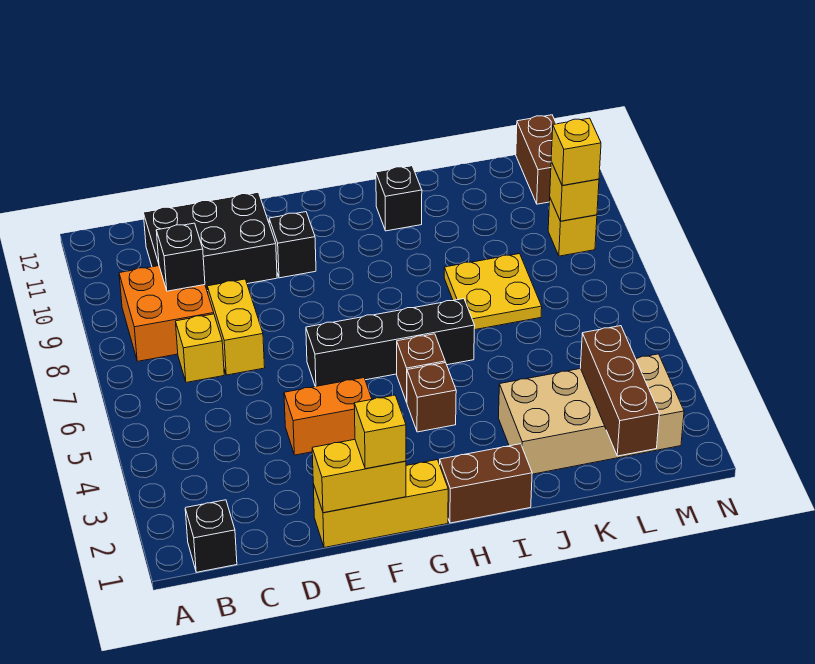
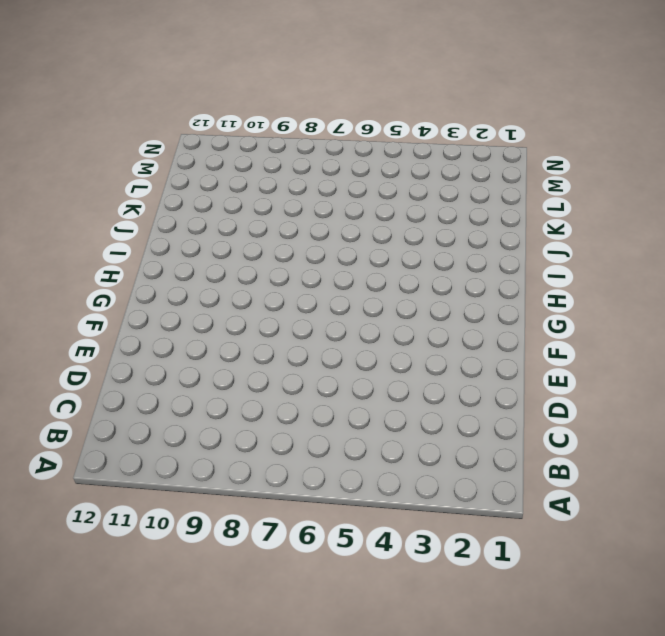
none -> black 1x1 brick [185,500,237,572]
none -> orange 2x2 brick [119,266,214,361]
none -> yellow 1x1 brick [176,314,224,382]

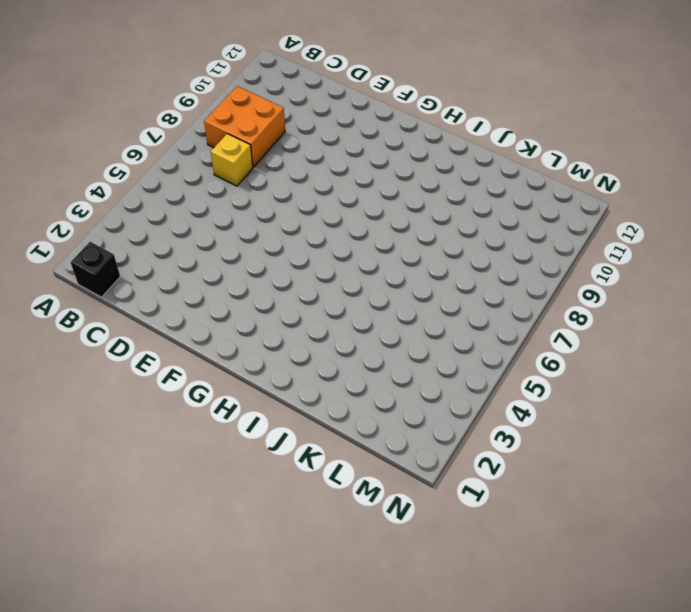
none -> black 2x3 brick [143,192,277,291]
none -> yellow 1x2 brick [207,279,265,375]
none -> yellow 1x3 brick [313,460,448,548]

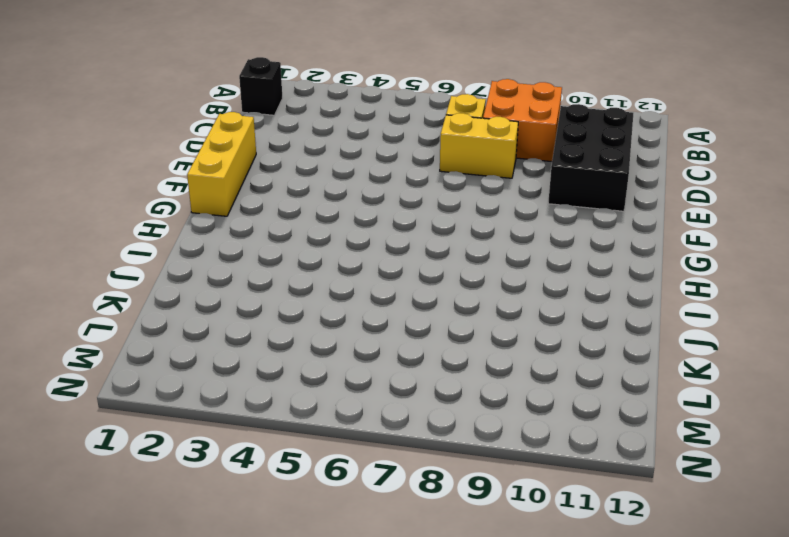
none -> orange 1x2 brick [284,378,372,455]
none -> black 1x4 brick [306,299,475,387]
none -> black 1x1 brick [269,212,316,278]

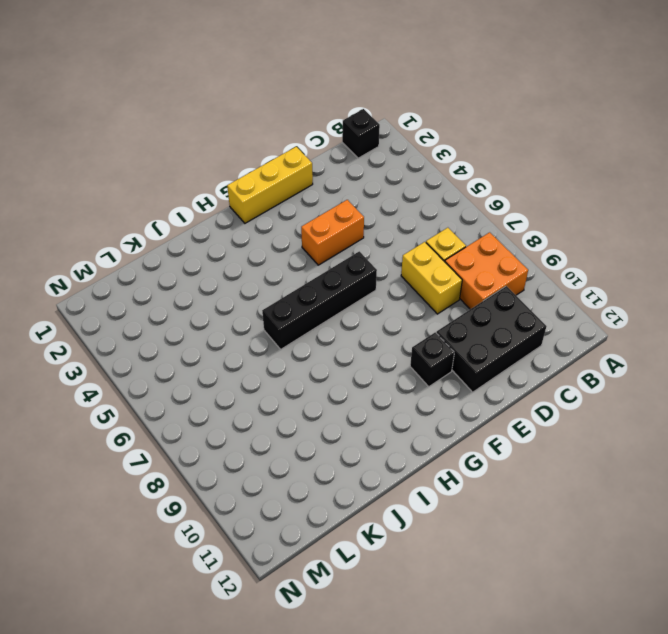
none -> brown 1x2 brick [440,444,532,523]
none -> brown 1x1 brick [407,363,456,432]
none -> brown 1x1 brick [397,334,445,402]

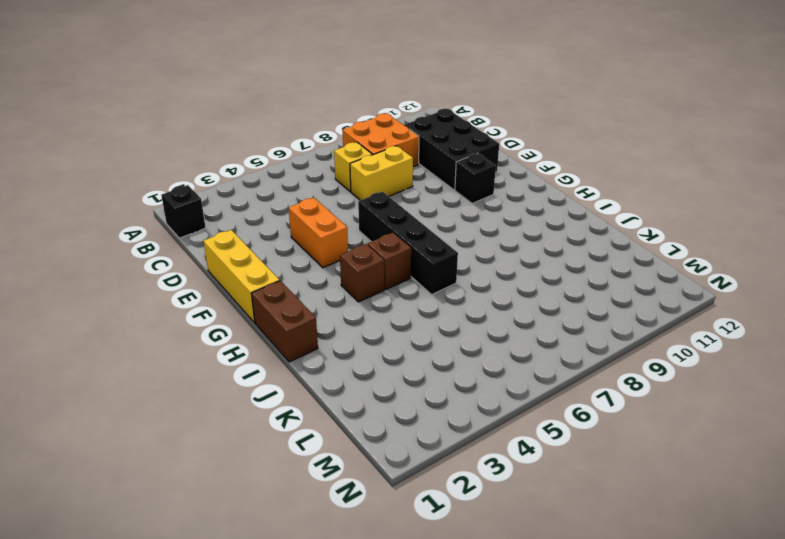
none -> black 1x1 brick [376,166,422,231]
none -> tan 2x4 brick [498,354,684,474]
none -> yellow 2x2 plate [444,254,542,330]

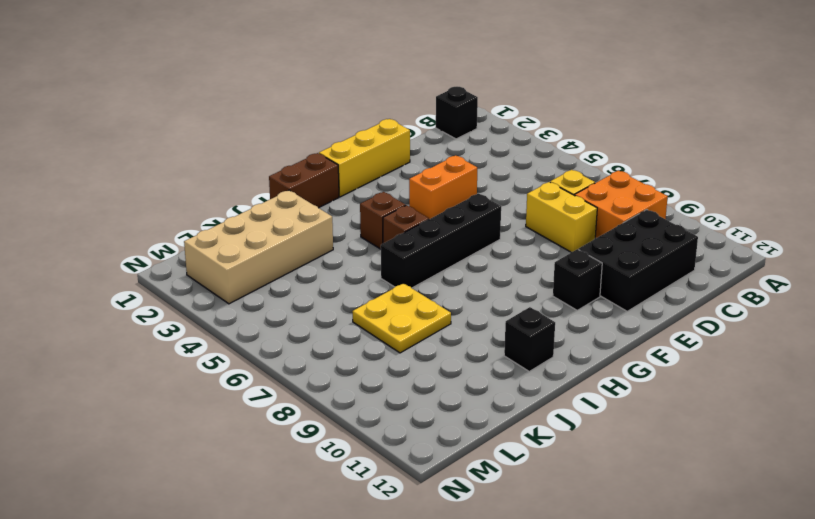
none -> yellow 1x1 brick [548,199,597,256]
none -> brown 1x2 brick [516,115,556,204]
none -> black 1x1 brick [156,223,205,291]

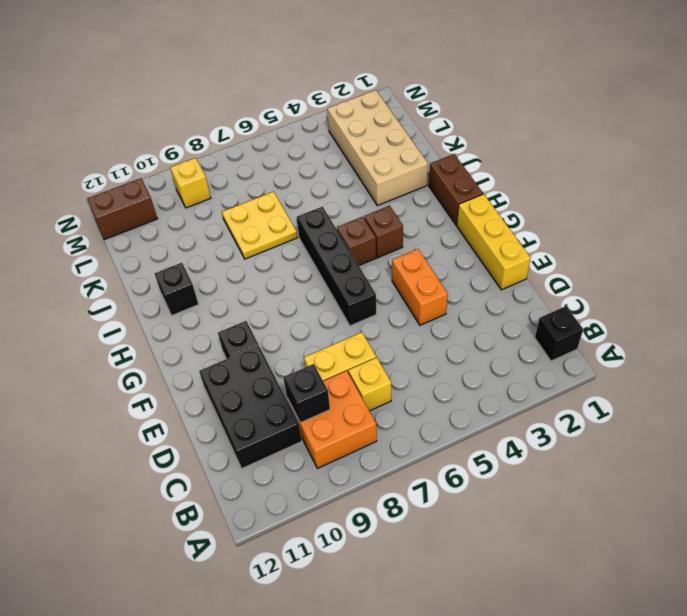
none -> yellow 1x2 brick [312,439,406,513]
none -> brown 1x3 brick [580,326,659,456]
none -> yellow 1x1 brick [550,162,599,221]

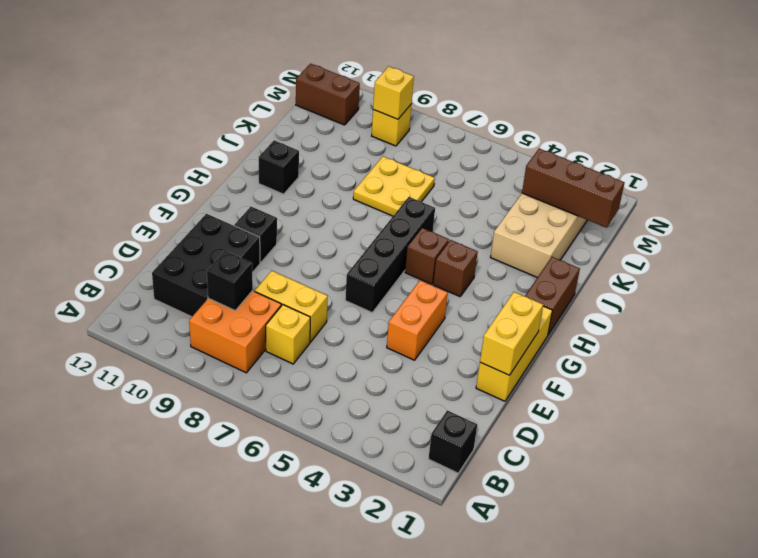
none -> yellow 1x1 brick [354,395,406,469]
none -> yellow 1x1 brick [551,118,601,186]

